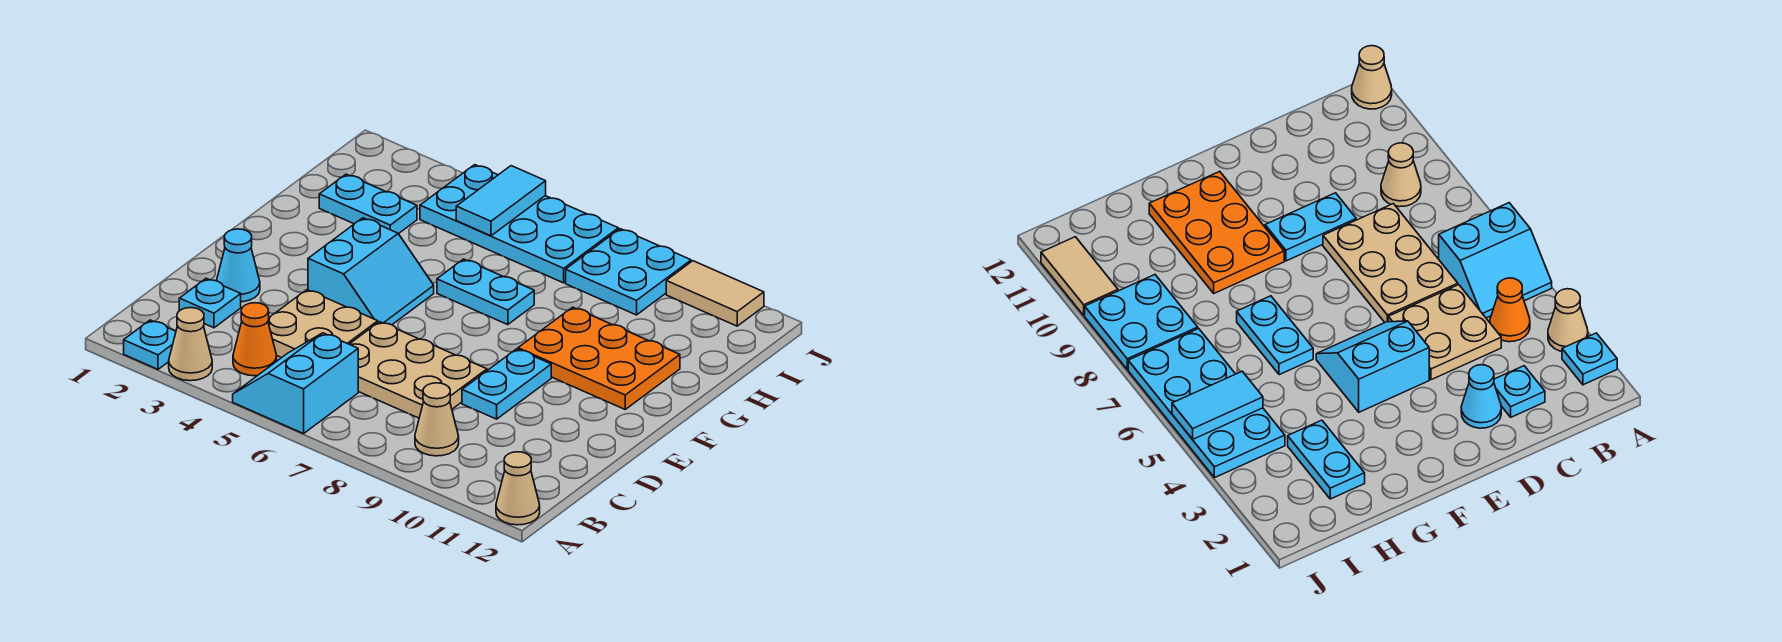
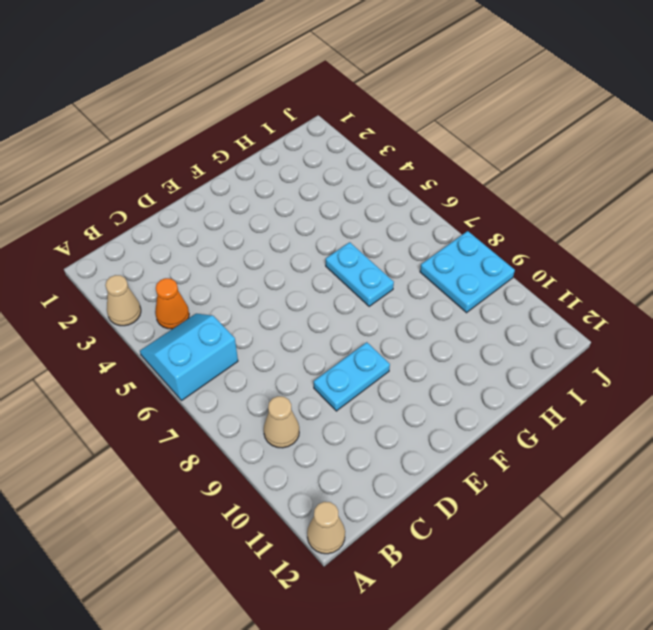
none -> cyan 1x1 plate [124,320,176,369]
none -> cyan 1x1 plate [179,278,241,328]
none -> tan 2x2 plate [268,290,378,358]

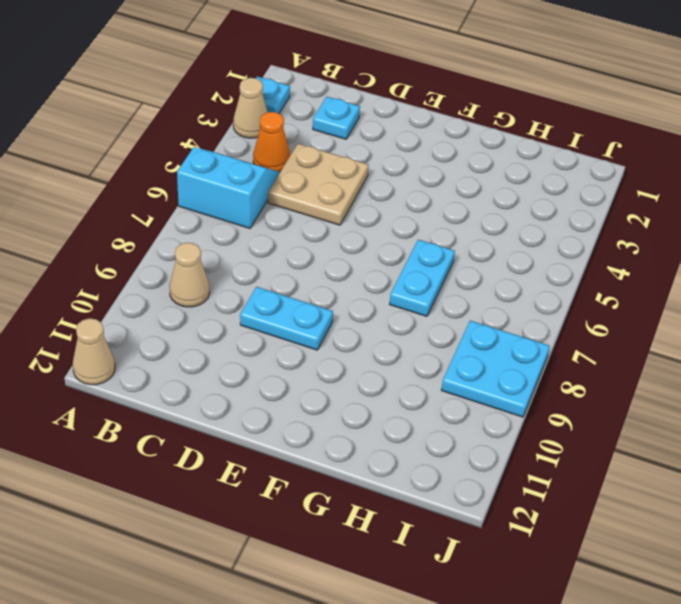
none -> tan 2x3 plate [349,322,487,418]
none -> cyan 1x1 cone [217,229,260,302]
none -> cyan 2x2 slope [308,218,434,325]

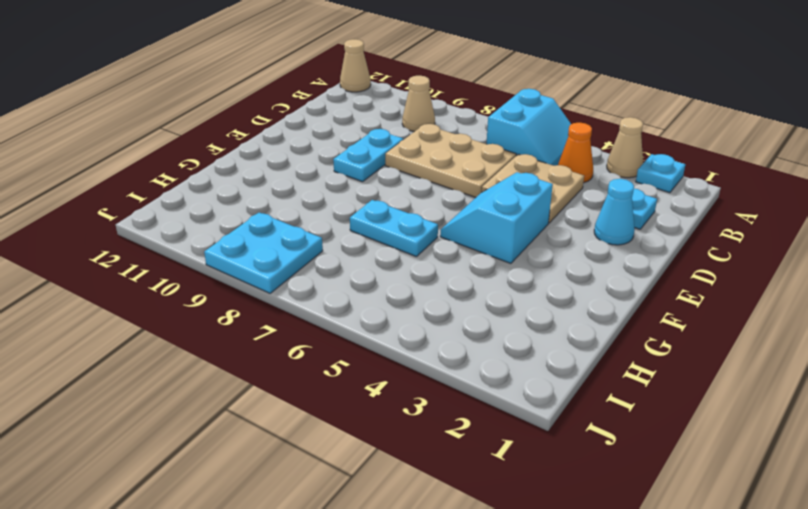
none -> orange 2x3 plate [518,307,680,409]
none -> cyan 1x2 plate [319,174,417,234]
none -> cyan 2x4 plate [420,165,618,283]

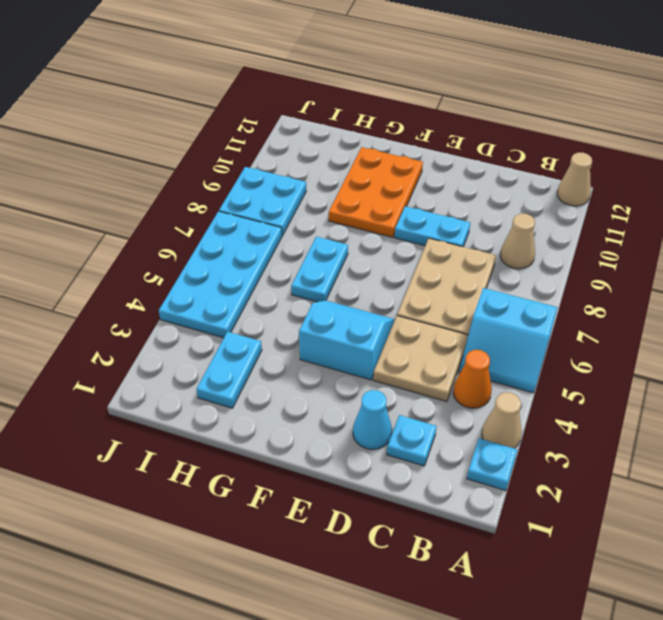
none -> tan 1x2 tile [666,261,764,326]
none -> cyan 1x2 tile [456,166,546,236]

